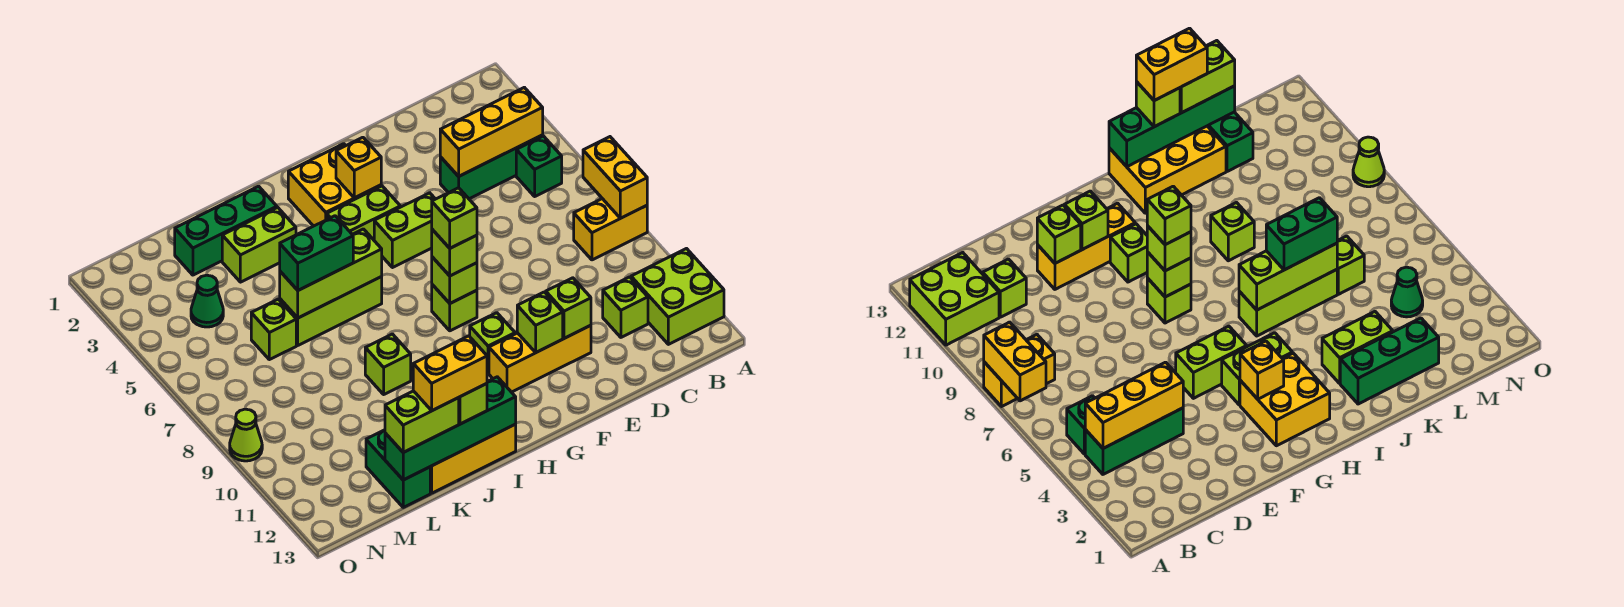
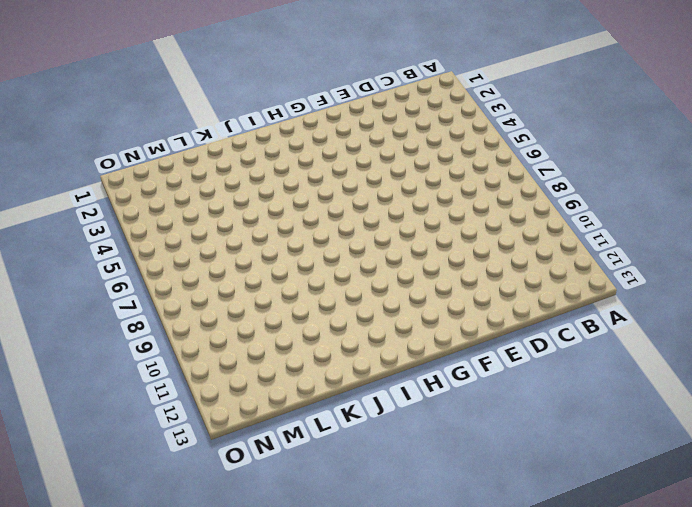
none -> yellow 1x2 brick [574,199,647,260]
none -> lime 2x2 brick [631,249,724,344]
none -> green 1x3 brick [440,135,543,199]
none -> green 1x1 brick [516,136,562,196]

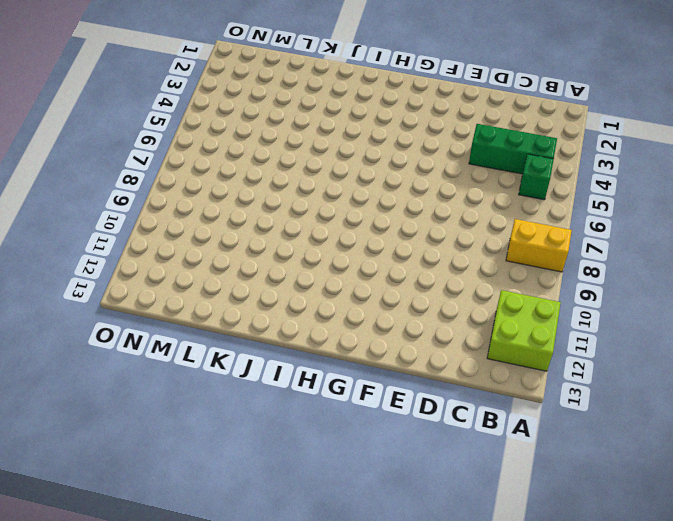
none -> lime 1x1 brick [603,277,648,337]
none -> yellow 1x3 brick [489,325,591,392]
none -> lime 1x2 brick [374,193,435,268]
none -> yellow 2x2 brick [288,144,381,226]

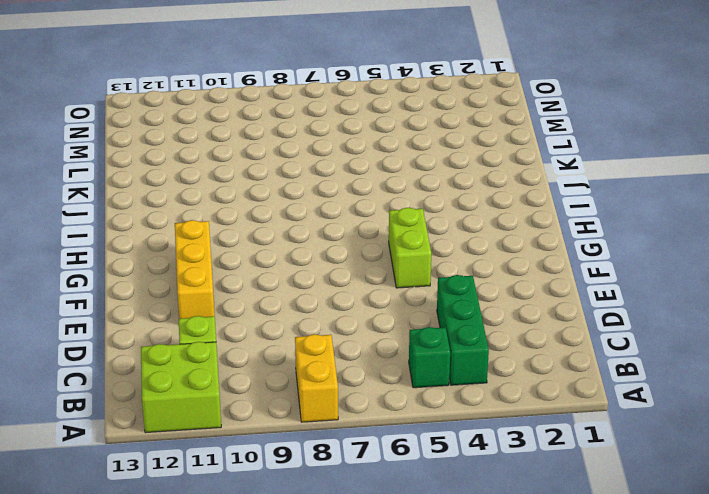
none -> yellow 2x2 brick [288,144,381,226]
none -> lime 1x2 brick [327,186,400,240]
none -> lime 1x1 brick [432,285,477,331]
none -> lime 1x1 brick [470,313,515,373]

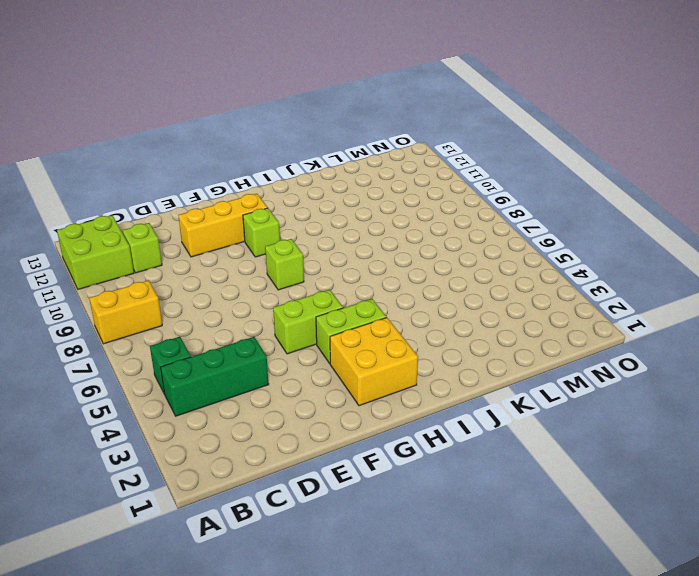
none -> lime 1x3 brick [280,277,382,345]
none -> yellow 2x3 brick [430,424,516,493]
none -> green 1x3 brick [175,186,277,275]
none -> lime 1x2 brick [222,207,296,282]

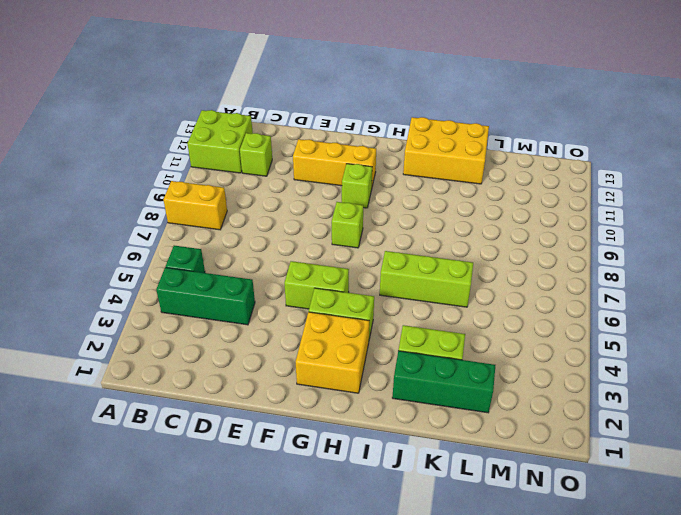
none -> lime 1x1 brick [365,334,411,394]
none -> lime 1x1 brick [251,299,296,360]
none -> green 1x2 brick [366,430,430,507]
none -> green 1x1 cone [191,275,223,327]

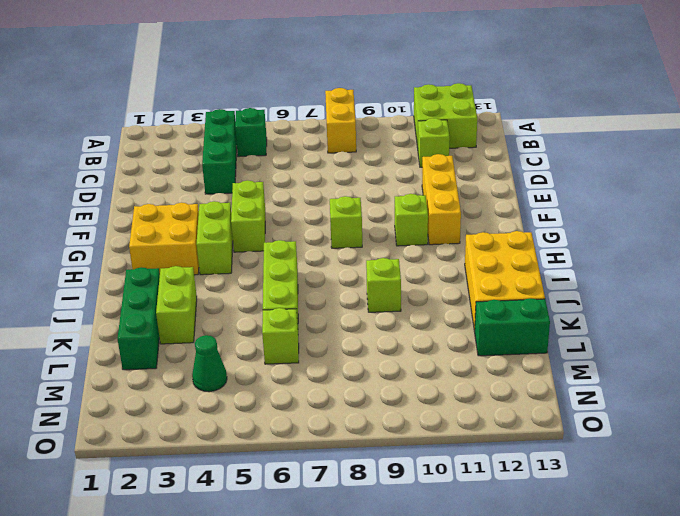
none -> lime 1x1 cone [230,409,262,461]
none -> yellow 1x2 brick [583,137,647,218]
none -> yellow 1x3 brick [440,87,543,176]
none -> lime 1x1 brick [546,278,591,338]

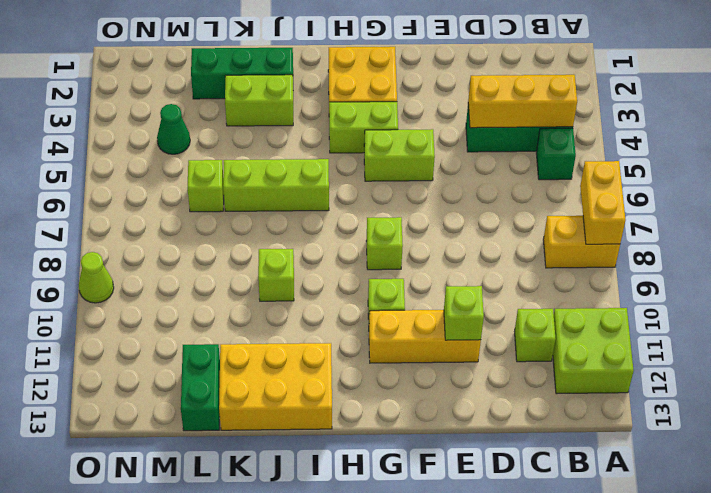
none -> lime 1x1 brick [517,292,563,352]
none -> yellow 1x1 brick [336,137,381,198]
none -> lime 1x1 brick [432,257,477,303]
none -> lime 1x3 brick [280,229,382,318]

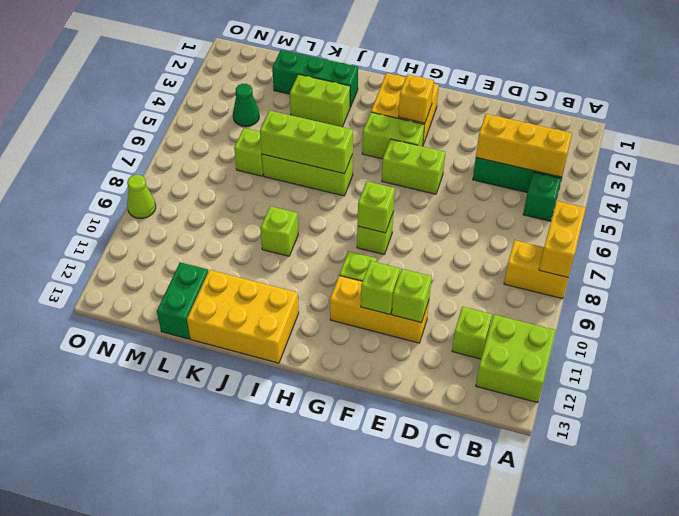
none -> green 1x4 brick [385,377,516,480]
none -> lime 1x1 brick [432,229,477,276]
none -> green 1x2 brick [280,216,353,290]
none -> lime 1x1 brick [459,384,487,424]

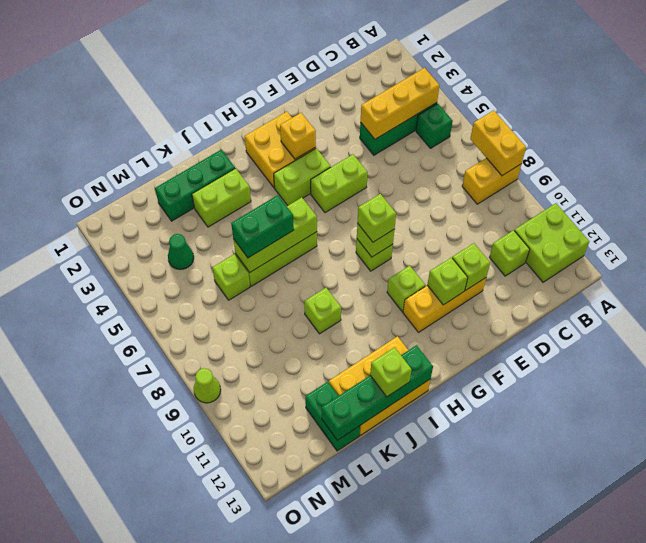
none -> lime 1x2 brick [385,391,459,452]
none -> lime 1x1 brick [432,188,477,248]
none -> yellow 1x2 brick [413,336,487,411]

